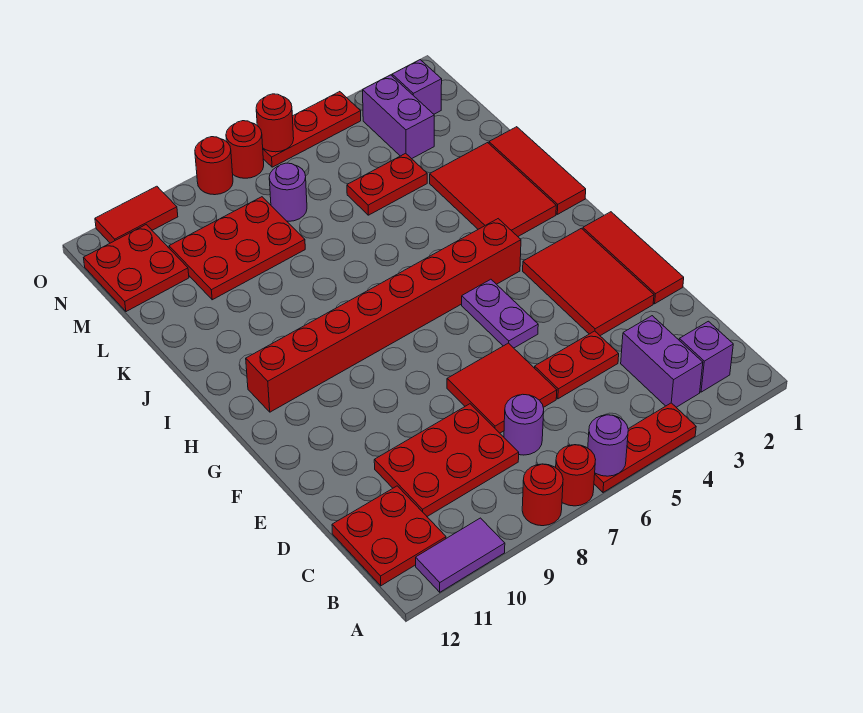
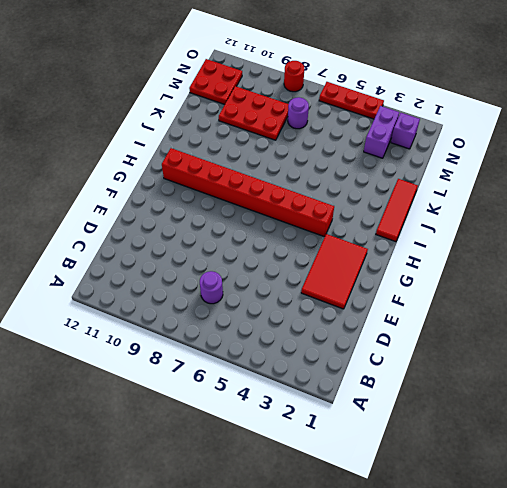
none -> red 1x3 plate [594,403,696,492]
none -> red 1x1 round brick [556,445,596,506]
none -> red 1x1 round brick [522,464,563,526]

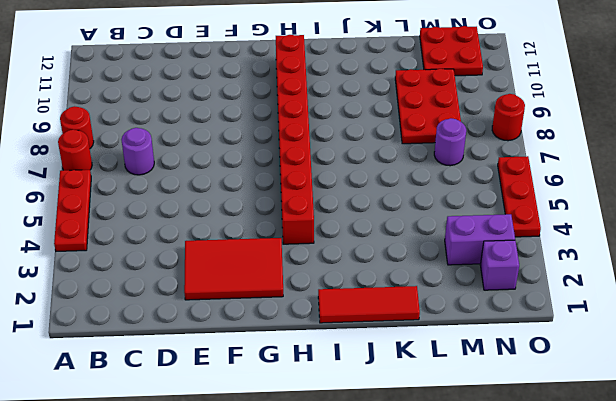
none -> purple 1x2 tile [416,518,505,592]
none -> purple 1x1 brick [679,321,733,392]
none -> purple 1x2 brick [621,316,703,407]

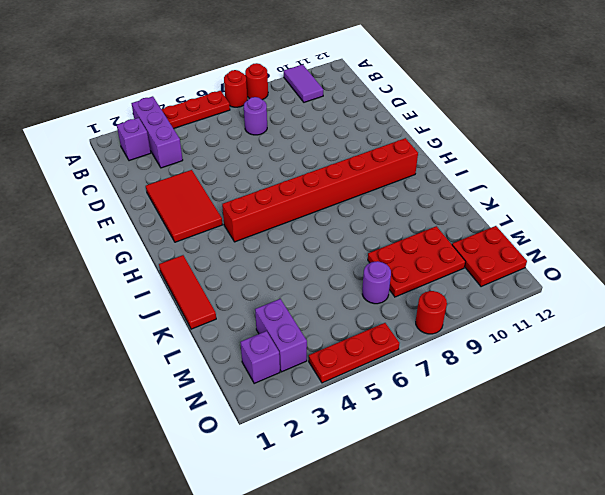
purple 1x3 brick [132,96,183,168] -> purple 1x2 brick [621,316,703,407]
purple 1x2 tile [284,64,323,102] -> purple 1x2 tile turned to [416,518,505,592]
none -> red 2x2 plate [332,486,446,586]
none -> red 2x3 plate [374,404,519,516]
none -> red 1x2 plate [535,331,619,399]

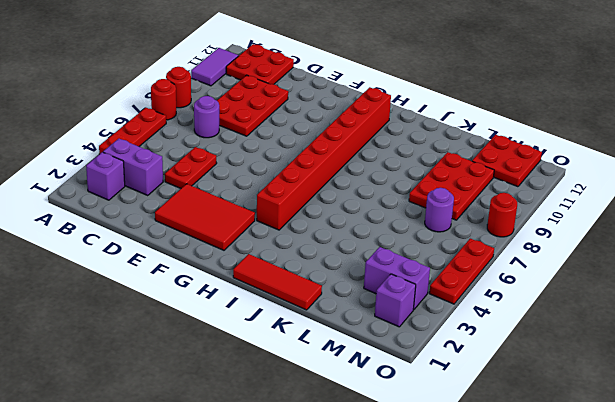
none -> red 2x2 tile [447,343,557,433]
none -> red 1x3 tile [583,212,684,304]
none -> purple 1x2 plate [462,279,538,348]

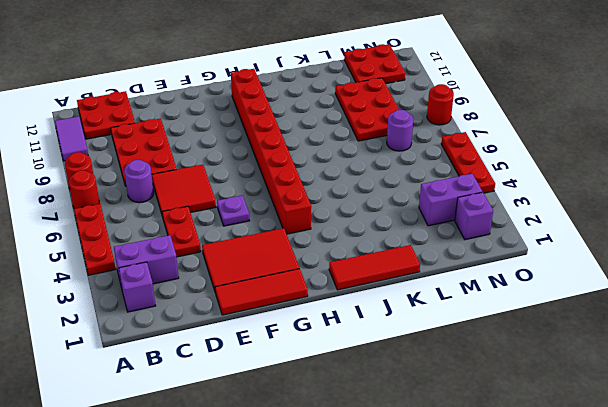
purple 1x1 plate [217,195,250,226] -> purple 1x2 plate [462,279,538,348]
none -> red 2x3 tile [430,143,556,236]
none -> red 1x2 plate [347,153,427,215]
none -> red 1x1 round brick [226,121,264,178]

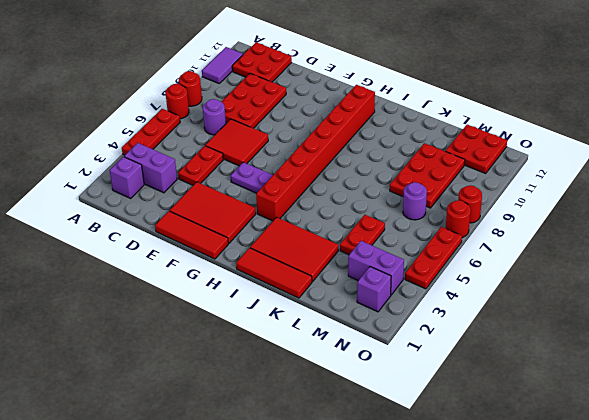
none -> red 1x2 tile [95,186,178,243]
none -> purple 1x1 round brick [588,415,628,476]
none -> red 1x1 round brick [256,94,294,152]

